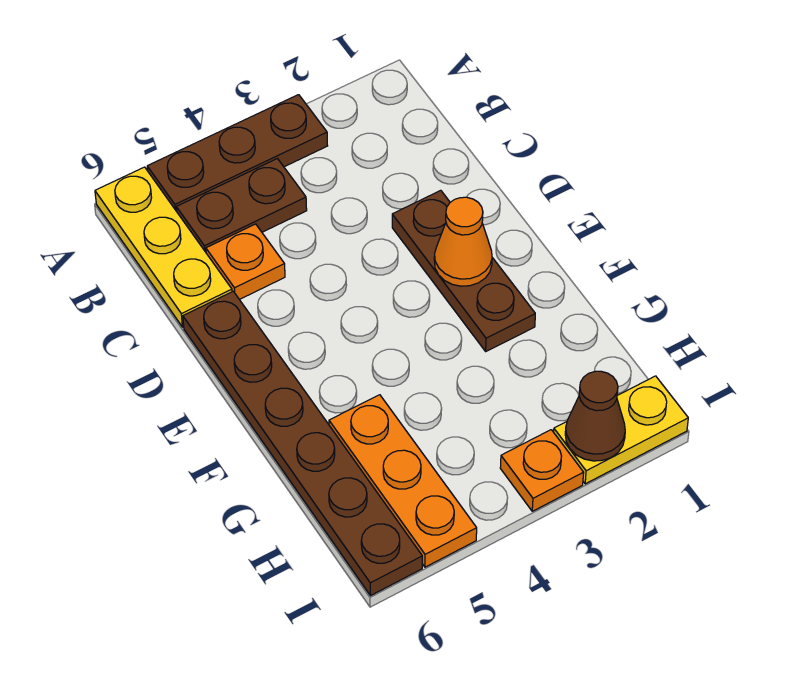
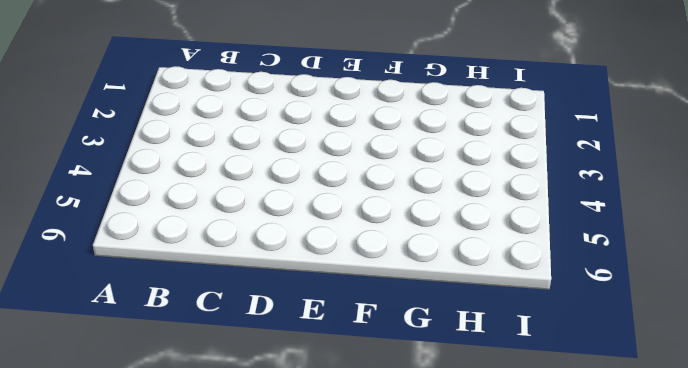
none -> brown 1x3 plate [147,95,328,211]
none -> yellow 1x3 plate [95,167,232,327]

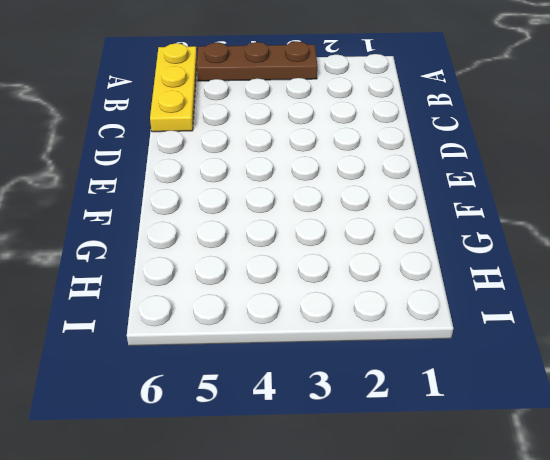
none -> brown 1x2 plate [176,159,307,252]
none -> orange 1x1 plate [206,224,285,300]

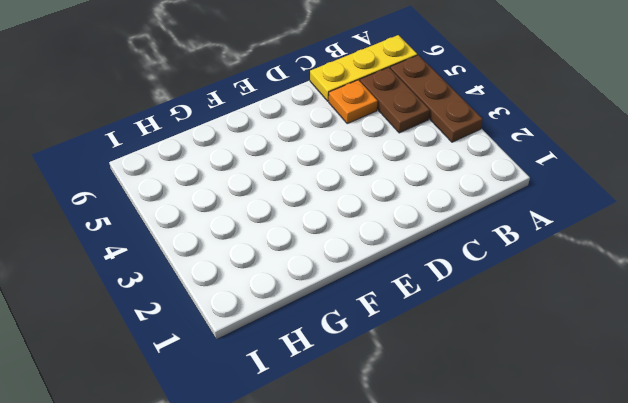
none -> brown 1x3 plate [392,190,535,351]
none -> brown 1x6 plate [183,291,422,596]

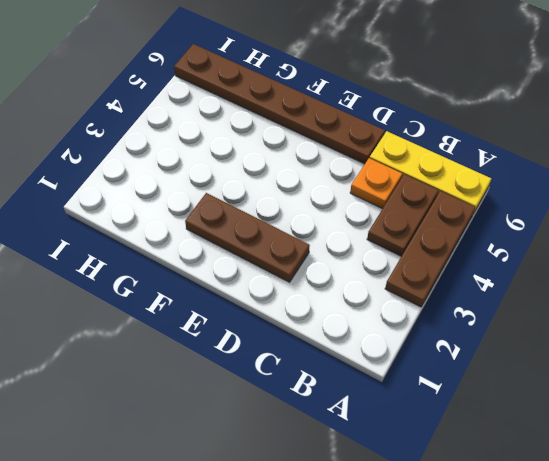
none -> orange 1x3 plate [329,395,477,567]
none -> yellow 1x2 plate [554,376,688,484]

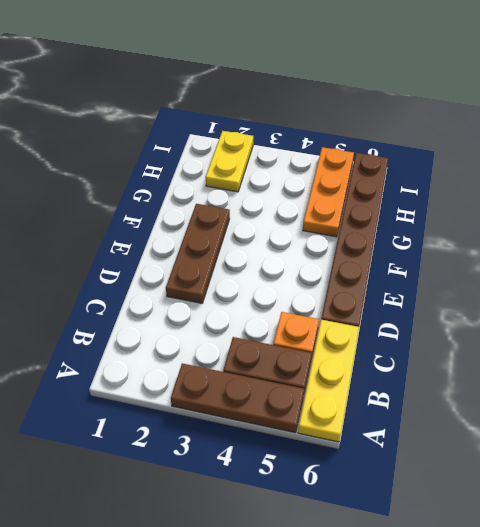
yellow 1x2 plate [206,131,253,192] -> yellow 1x2 plate turned to [554,376,688,484]
none -> orange 1x1 plate [500,430,584,511]
none -> orange 1x1 cone [434,197,492,286]

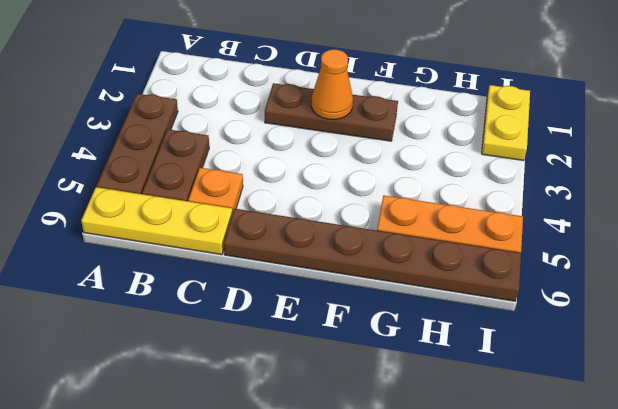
none -> orange 1x1 plate [500,430,584,511]
none -> brown 1x1 cone [565,371,625,461]

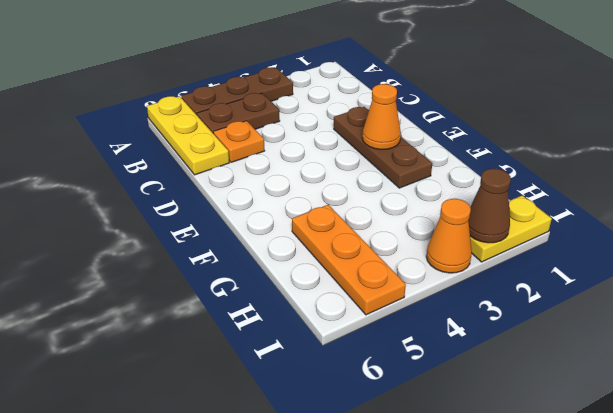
orange 1x1 cone [426,199,472,273] -> orange 1x1 plate [500,430,584,511]
none -> brown 1x6 plate [183,291,422,596]

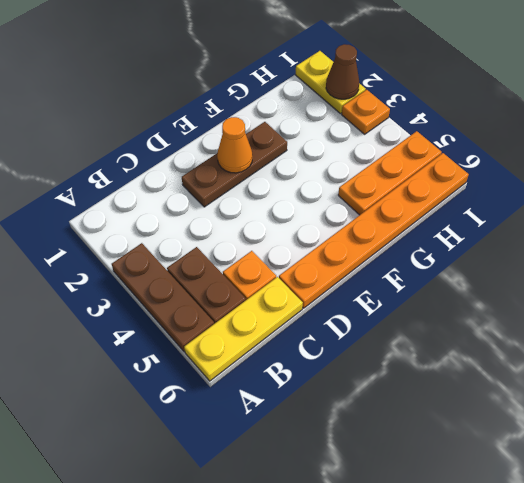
orange 1x6 plate [279,153,469,308] -> brown 1x6 plate [183,291,422,596]

